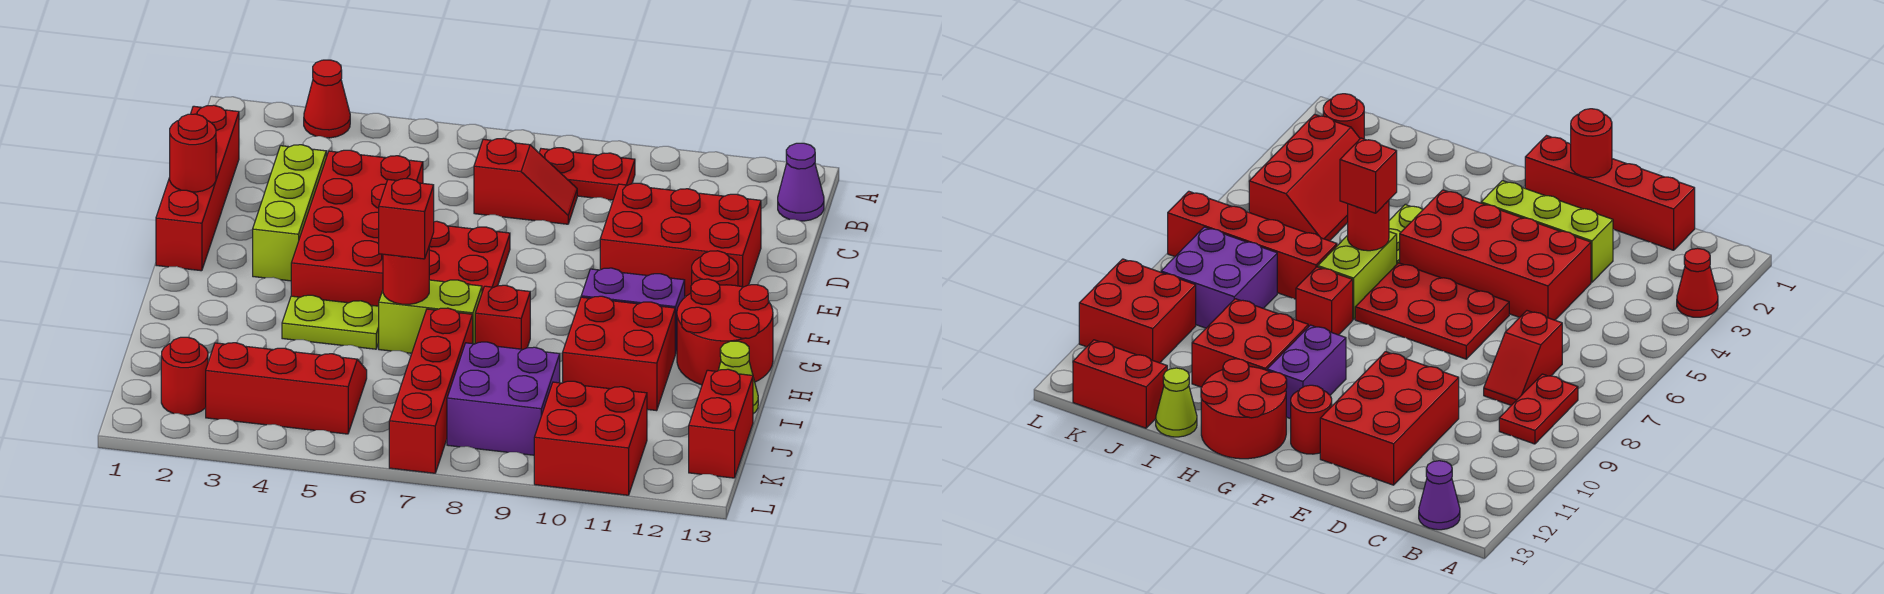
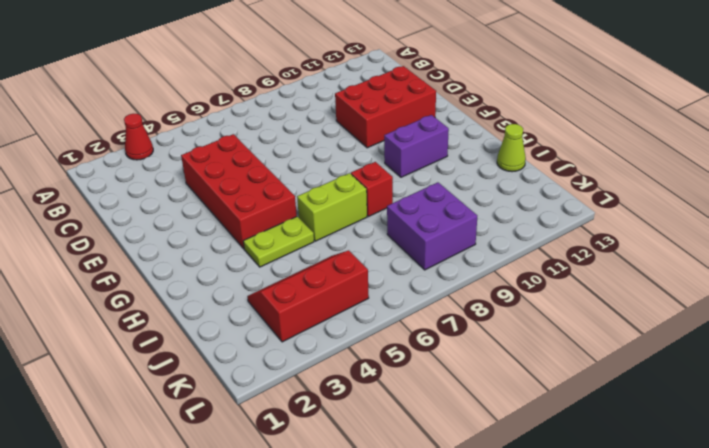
none -> red 1x2 plate [539,148,635,200]
none -> purple 1x1 cone [778,143,824,221]
none -> red 1x4 brick [156,105,239,271]

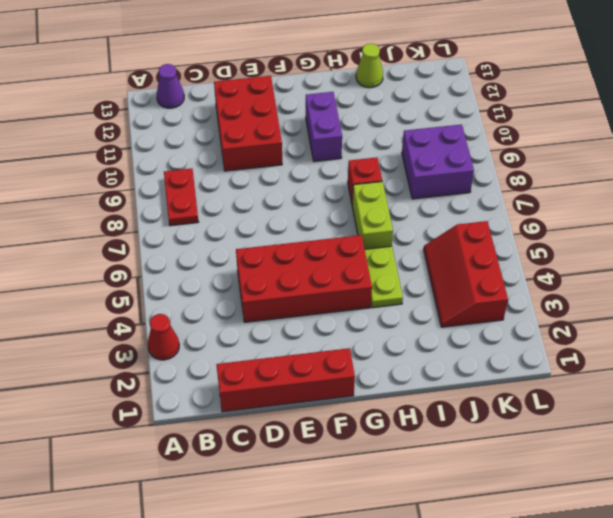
none -> red 1x2 slope [474,138,577,224]
none -> lime 1x3 brick [253,145,326,281]
none -> red 2x3 plate [429,221,510,292]

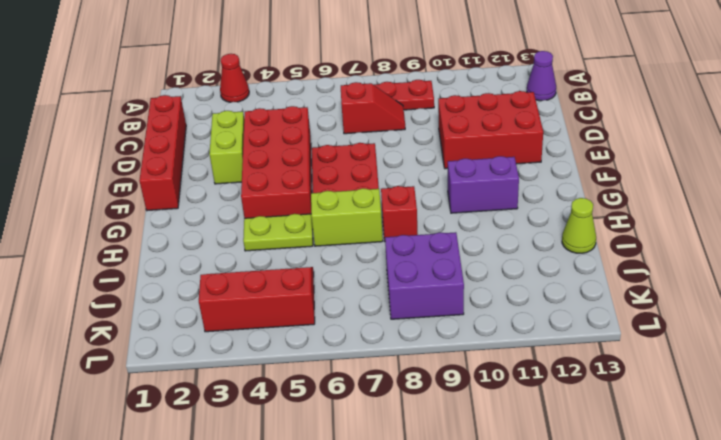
lime 1x2 brick [209,111,244,184] -> lime 1x3 brick [253,145,326,281]
none -> red 1x1 round brick [692,251,738,286]
none -> red 2x2 round brick [677,279,773,385]
none -> red 2x2 brick [563,296,675,411]

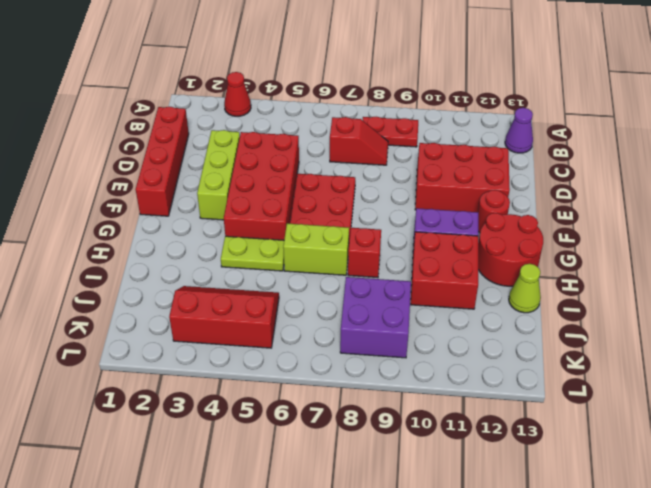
none -> red 1x4 brick [389,308,473,473]
none -> red 1x2 brick [689,369,753,478]
none -> red 1x1 round brick [161,337,208,415]

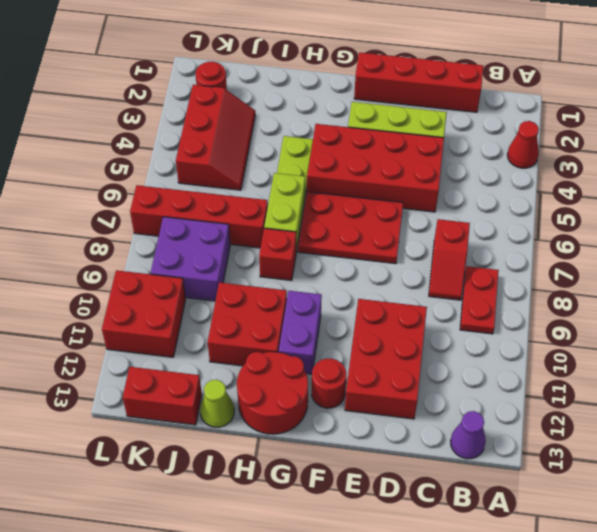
none -> red 1x1 round brick [170,114,216,192]
none -> red 1x1 round brick [383,248,429,304]
none -> red 1x1 brick [379,179,434,259]

